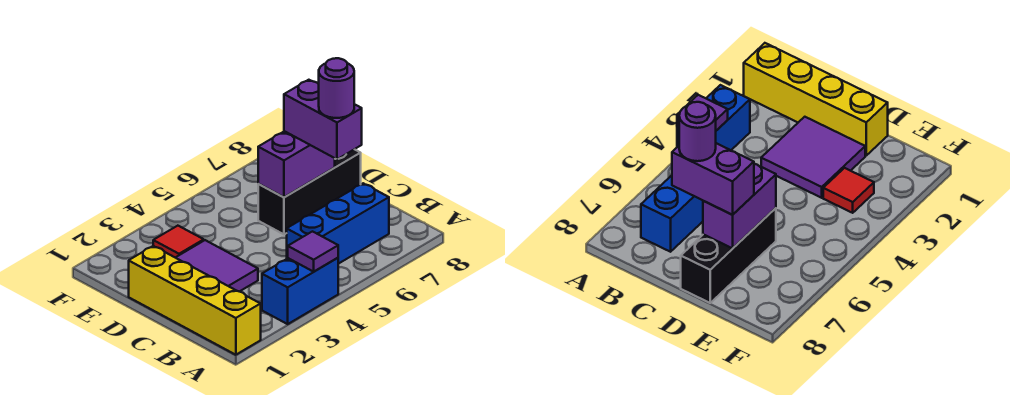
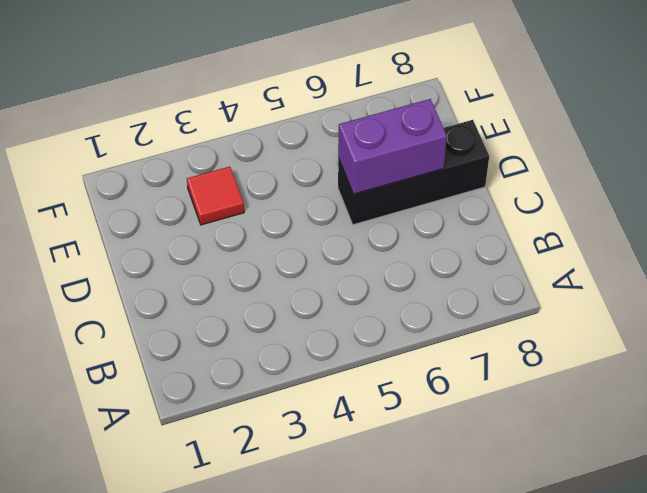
none -> yellow 1x4 brick [129,246,261,355]
none -> blue 1x2 brick [262,258,338,324]

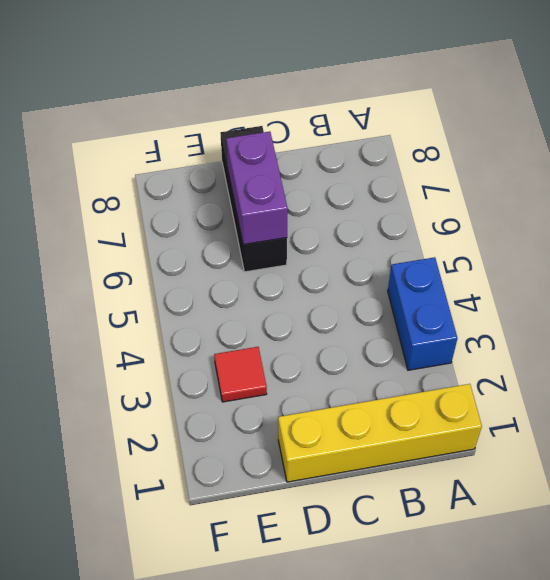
none -> blue 1x3 brick [287,183,389,264]
none -> purple 2x2 tile [176,240,258,292]

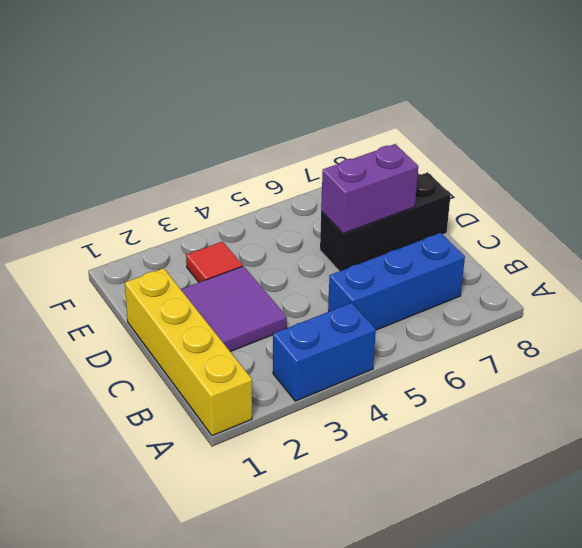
none -> purple 1x1 tile [288,232,338,272]
none -> purple 1x2 brick [284,80,362,159]

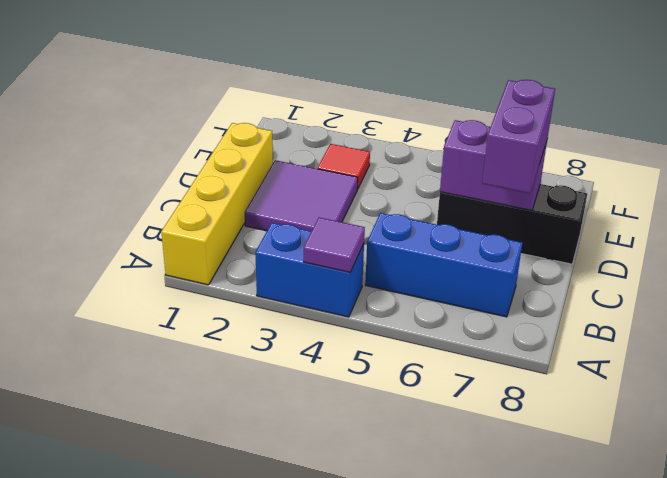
none -> purple 1x1 round brick [319,58,354,118]

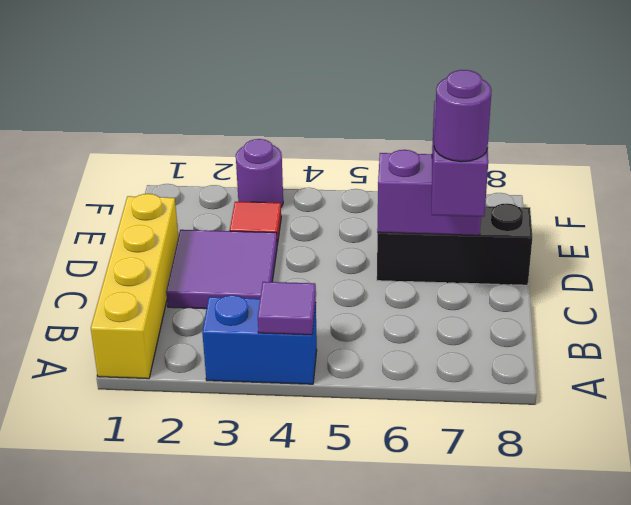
purple 1x1 round brick [236,139,283,207] -> none
none -> blue 1x3 brick [287,183,389,264]

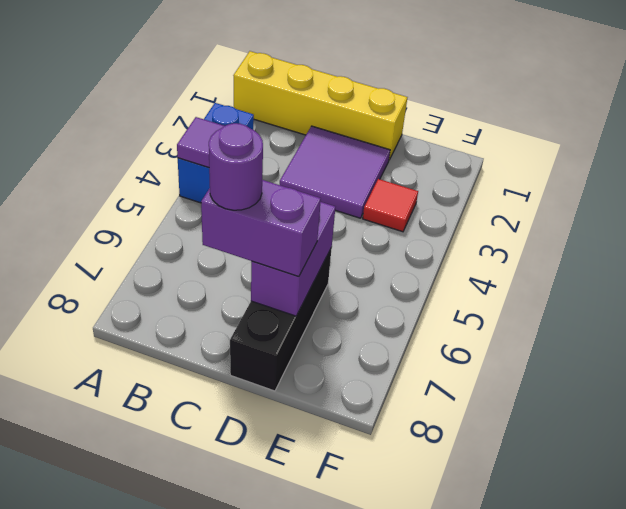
none -> blue 1x3 brick [287,183,389,264]

